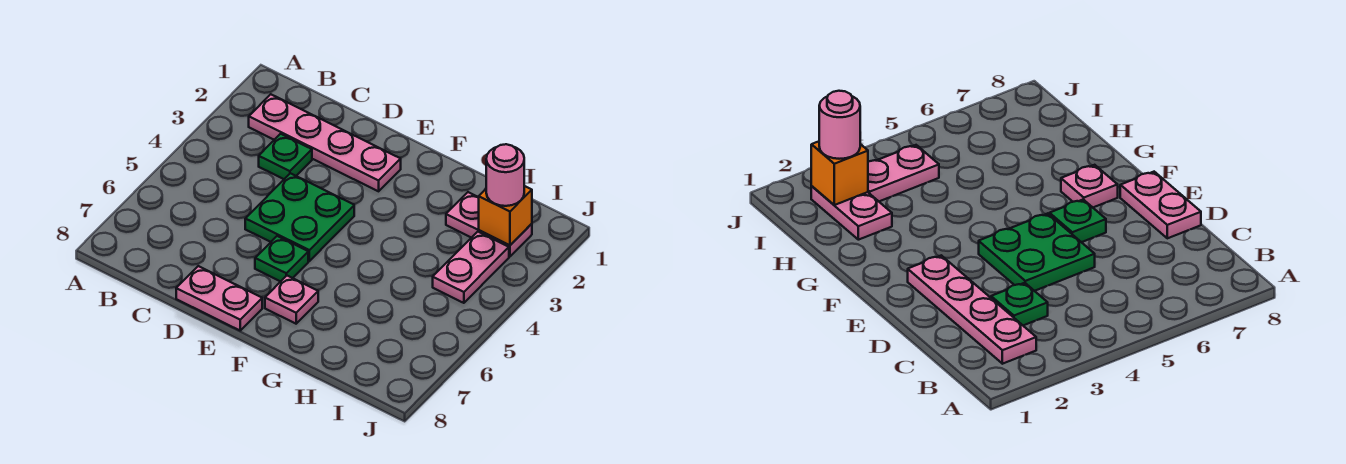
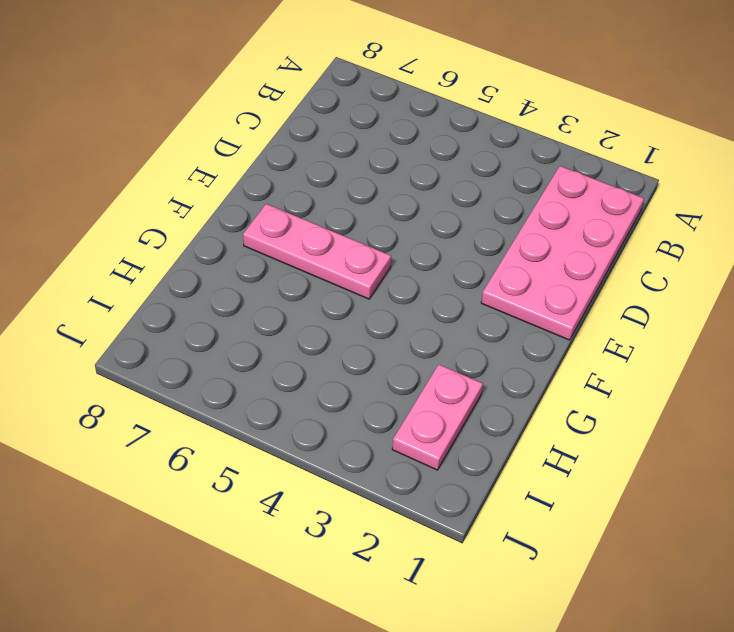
pink 2x4 plate [481,166,644,340] -> pink 1x4 plate [249,94,401,191]
pink 1x3 plate [243,204,391,299] -> pink 1x1 plate [265,276,318,324]
none -> green 1x1 plate [259,134,312,179]
none -> green 2x2 plate [245,173,354,261]

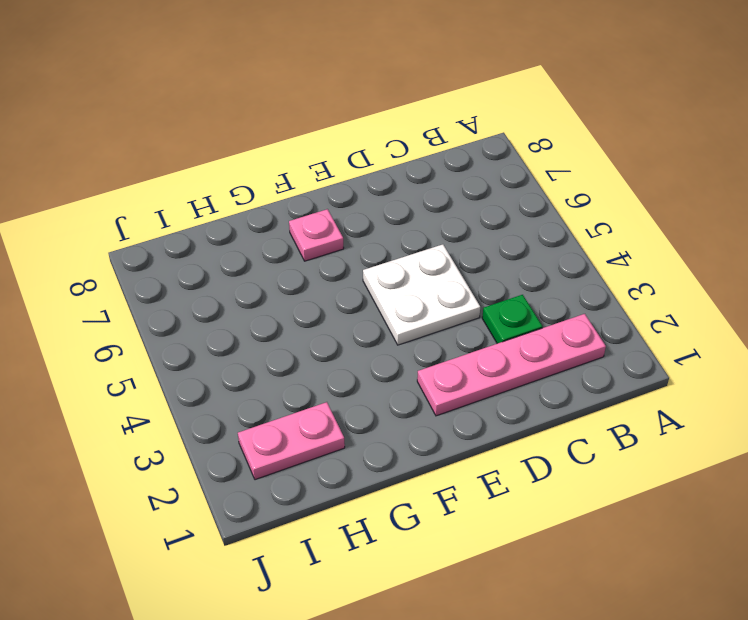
white 2x2 plate [363,244,480,345] -> green 2x2 plate [245,173,354,261]
none -> pink 1x2 plate [176,266,262,330]
none -> green 1x1 plate [255,236,308,282]

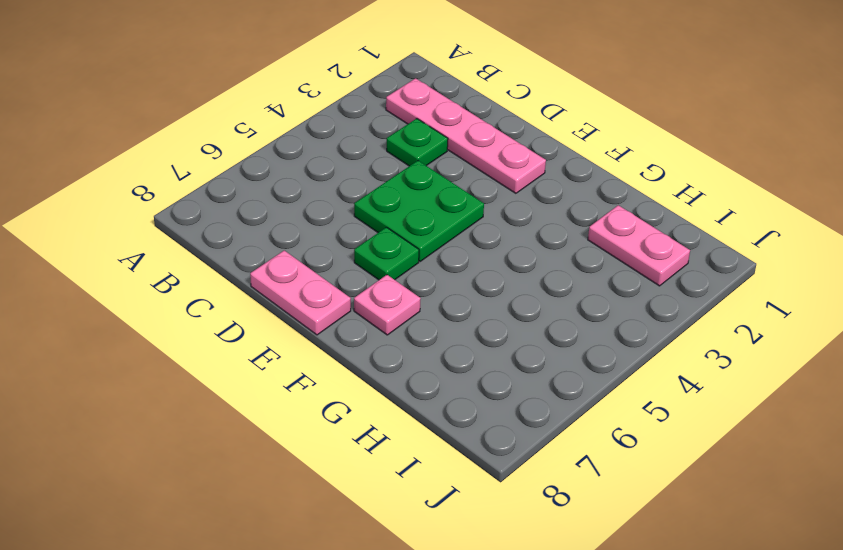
none -> pink 1x2 plate [433,232,509,303]
none -> orange 1x1 brick [479,186,532,245]

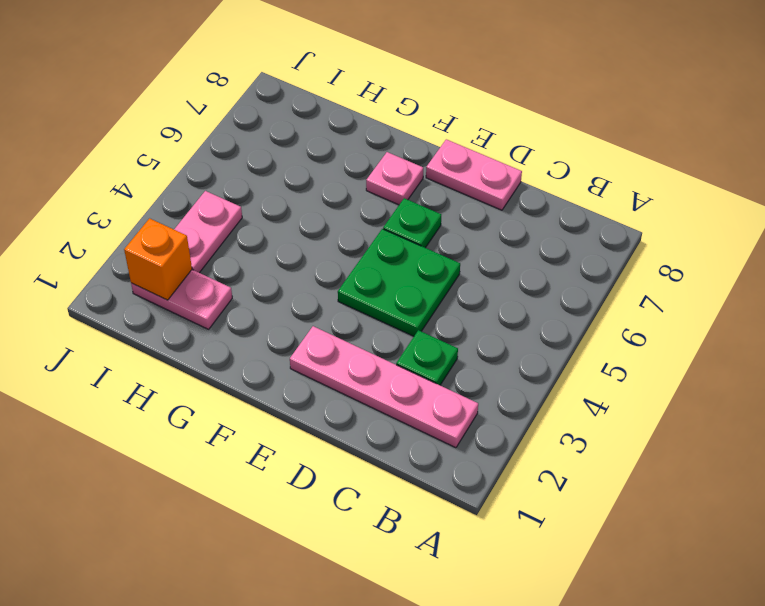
none -> pink 1x1 round brick [486,144,524,206]

